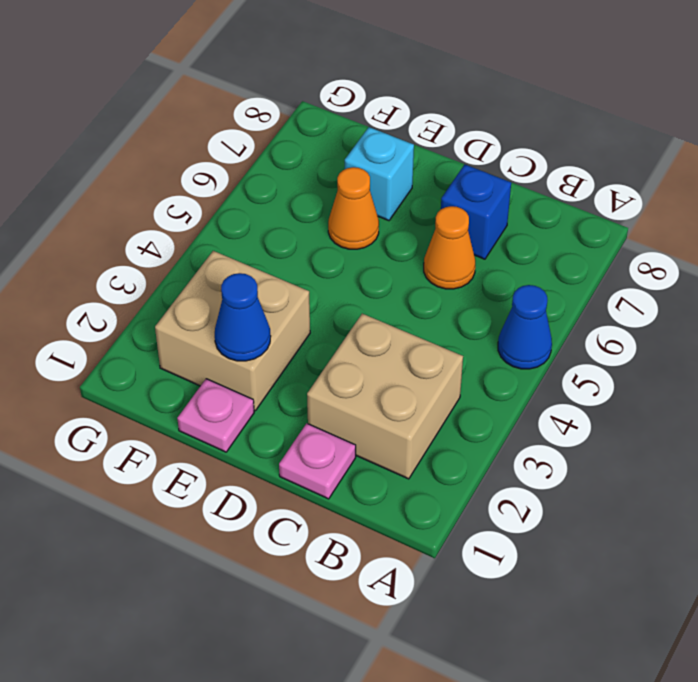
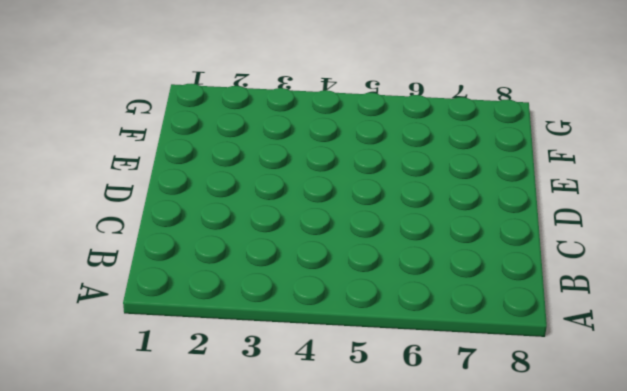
none -> blue 1x1 cone [498,285,552,369]
none -> tan 2x2 brick [307,314,463,479]

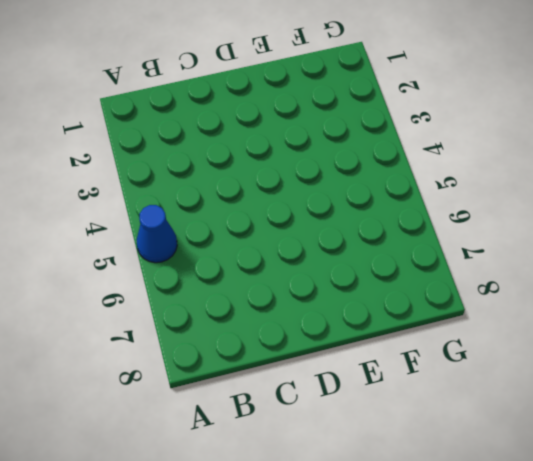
none -> tan 2x2 brick [307,314,463,479]
none -> pink 1x1 plate [279,423,356,499]

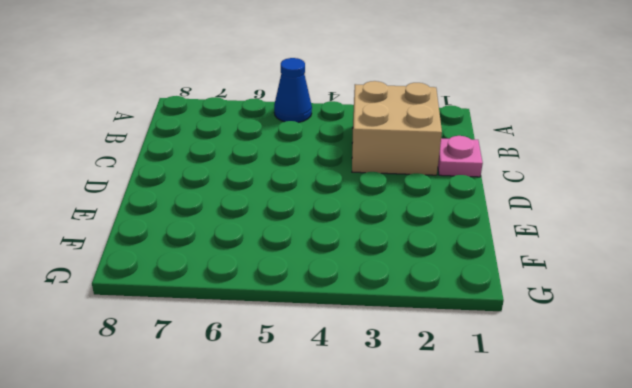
none -> orange 1x1 cone [424,206,475,289]
none -> blue 1x1 brick [441,164,511,259]

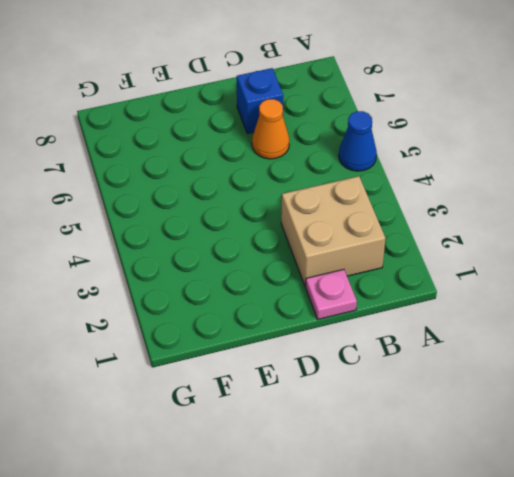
none -> pink 1x1 plate [177,379,254,452]
none -> tan 2x2 brick [155,251,310,411]

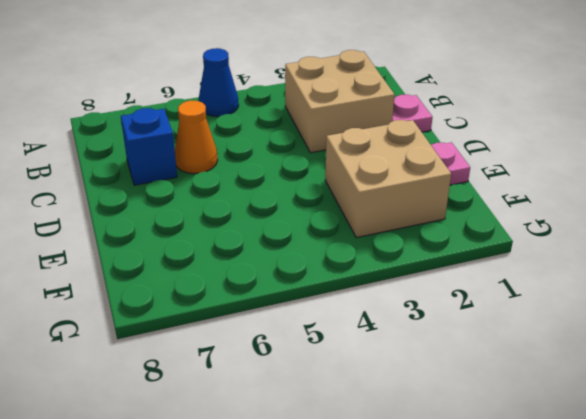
none -> orange 1x1 cone [328,167,379,249]
none -> cyan 1x1 brick [345,127,414,221]

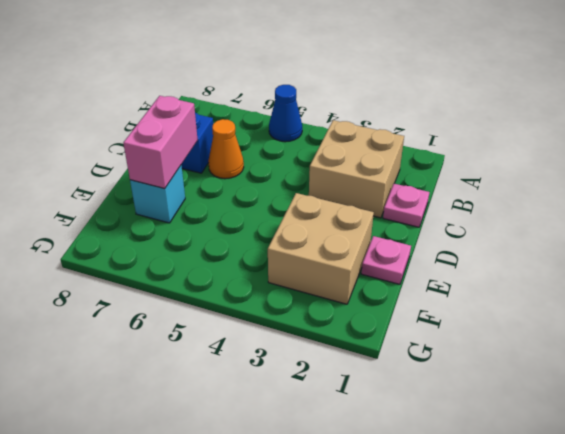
pink 1x2 brick [123,96,198,189] -> none
none -> orange 1x1 cone [328,167,379,249]
none -> blue 1x1 cone [215,273,271,361]

